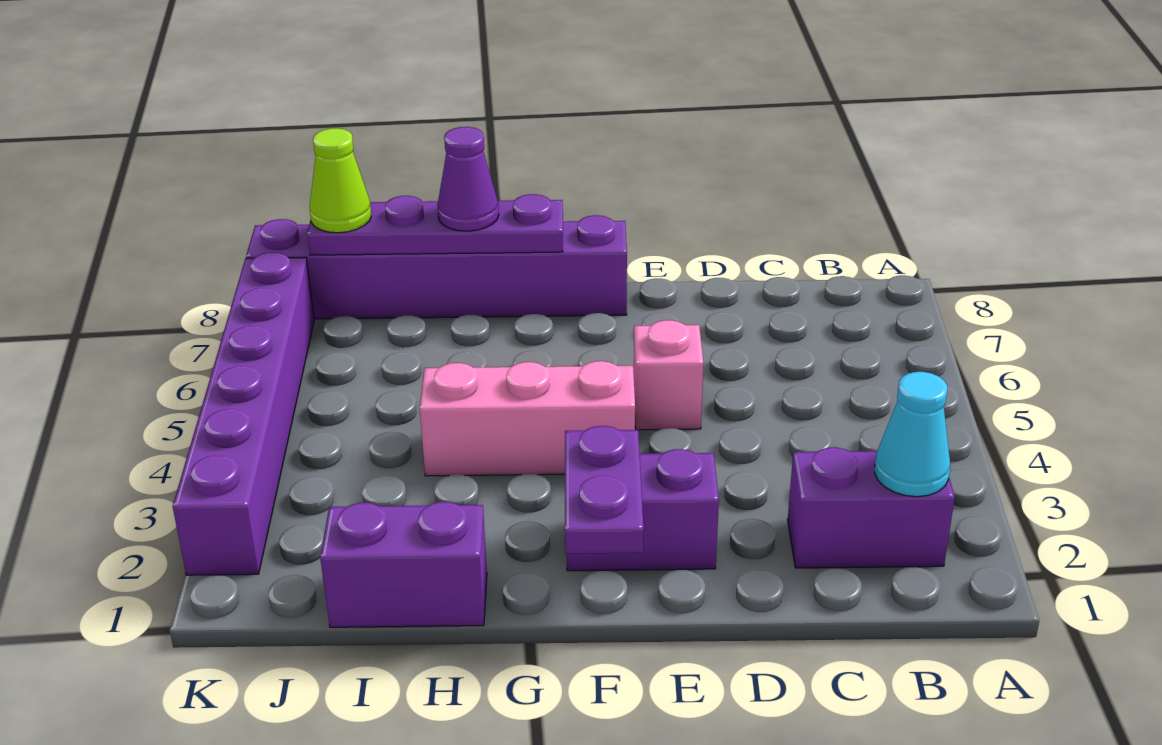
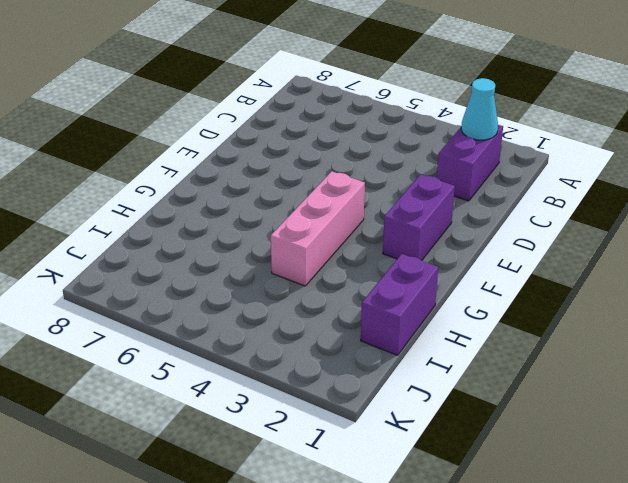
none -> pink 1x1 brick [634,320,704,430]
none -> purple 1x6 brick [246,215,627,319]
none -> purple 1x6 brick [173,252,314,575]

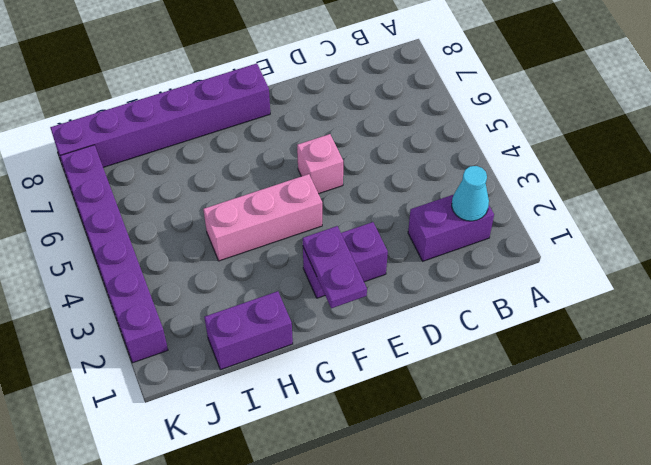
none -> purple 1x4 plate [307,194,563,255]
none -> purple 1x1 cone [438,127,499,231]
none -> lime 1x1 cone [310,128,371,233]

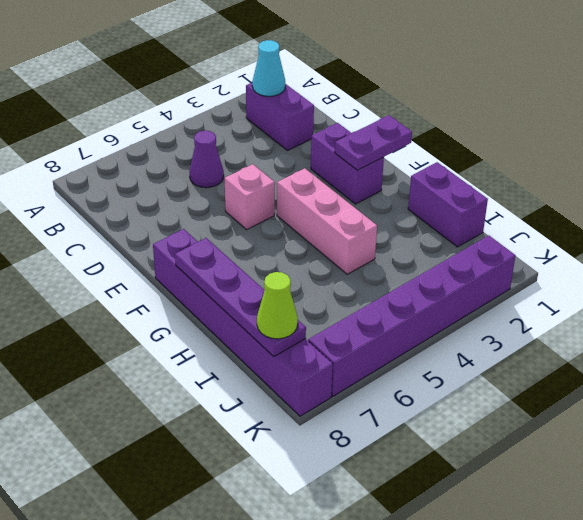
purple 1x1 cone [189,131,224,188] -> purple 1x1 cone moved to [438,127,499,231]

